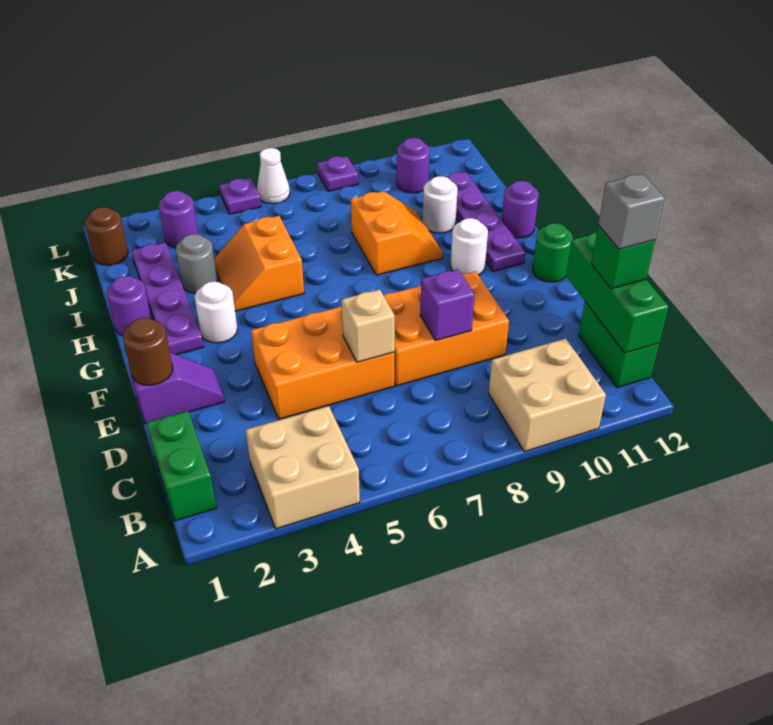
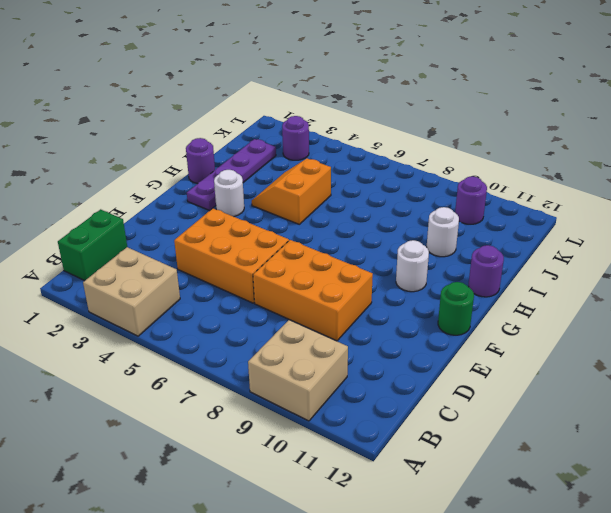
none -> green 1x2 brick [579,302,659,388]
none -> purple 1x2 slope [128,352,225,424]
none -> purple 1x4 plate [445,172,525,271]
none -> orange 2x2 slope [351,191,443,275]

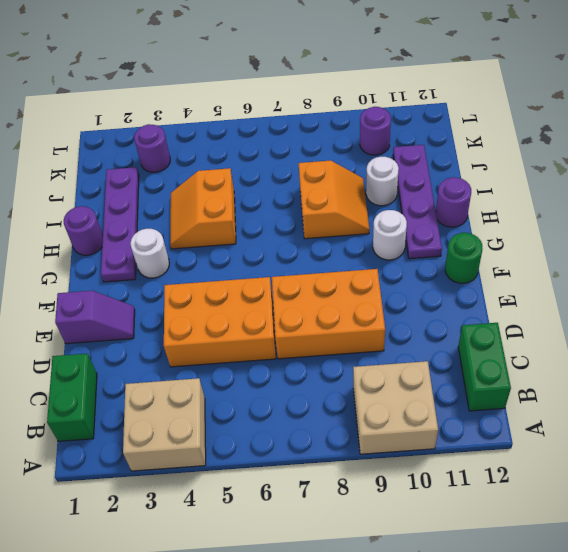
none -> grey 1x1 round brick [176,234,217,293]
none -> brown 1x1 round brick [85,207,128,265]
none -> purple 1x1 plate [219,178,261,214]
none -> white 1x1 cone [257,148,290,204]

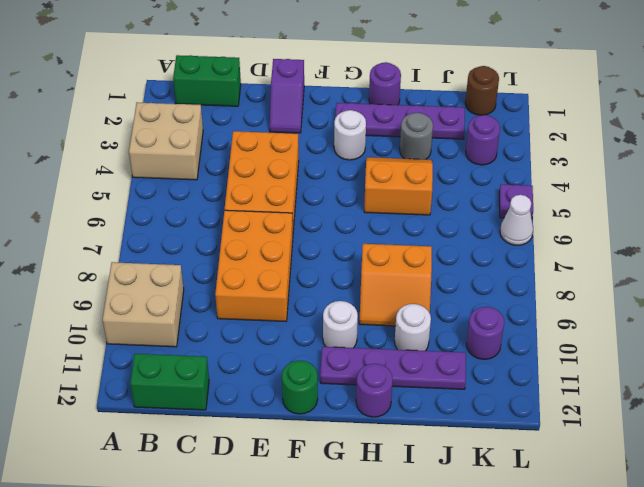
none -> purple 1x1 plate [317,156,358,191]
none -> green 1x3 brick [566,232,669,353]
none -> tan 1x1 brick [342,289,395,362]
none -> purple 1x1 brick [420,269,475,341]

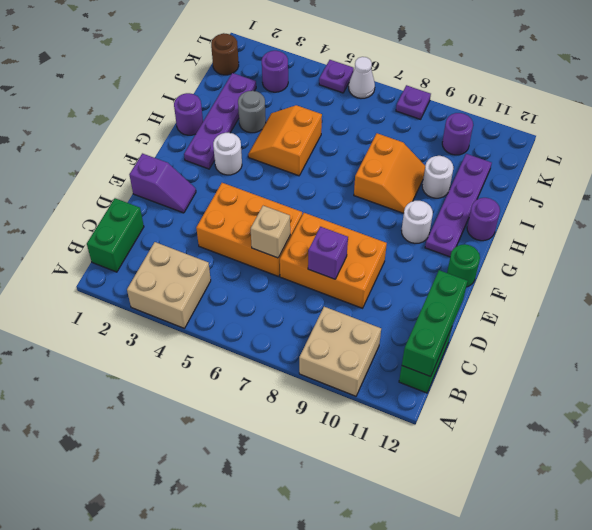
none -> brown 1x1 round brick [123,318,173,385]
none -> green 1x1 brick [591,225,655,289]
none -> grey 1x1 brick [598,174,665,249]

